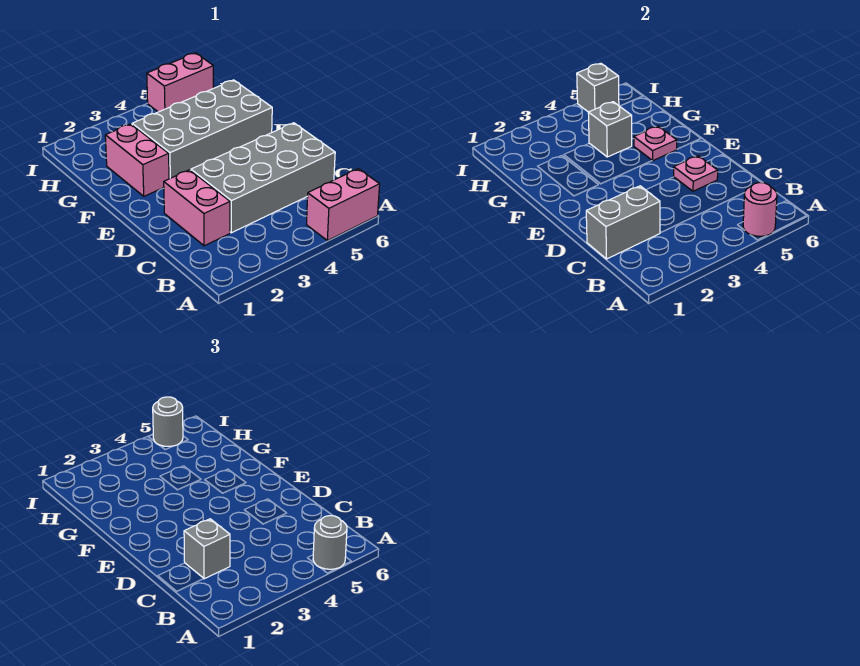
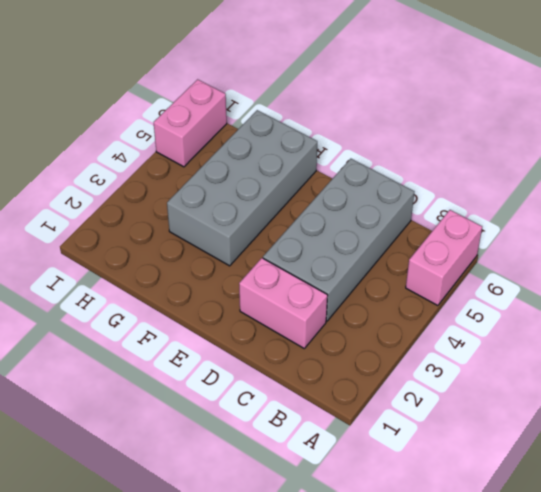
none -> pink 1x2 brick [105,124,169,196]
none -> pink 1x1 round brick [743,183,777,236]
none -> grey 1x2 brick [586,186,660,259]

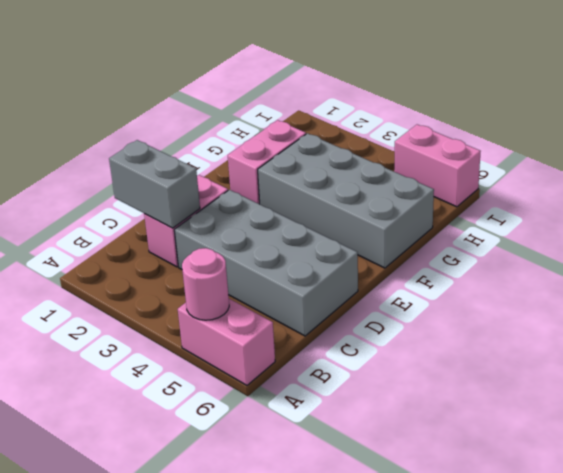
none -> pink 1x1 plate [674,156,718,191]
none -> pink 1x1 plate [634,126,677,161]
none -> grey 1x1 brick [588,102,632,157]

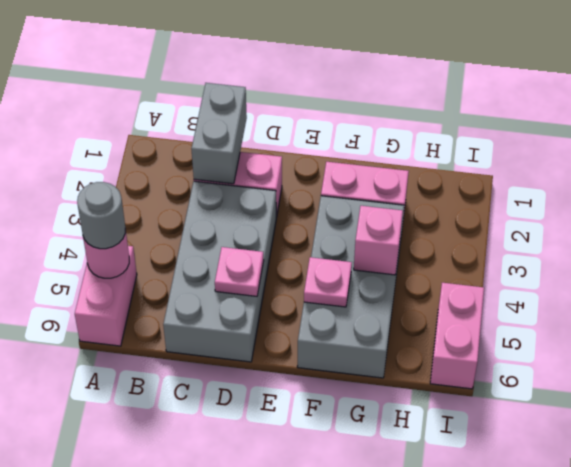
pink 1x1 brick [354,206,403,275] -> grey 1x1 brick [588,102,632,157]
none -> grey 1x1 brick [577,63,619,112]
none -> grey 1x1 brick [184,519,230,579]
none -> grey 1x1 round brick [153,397,183,446]

